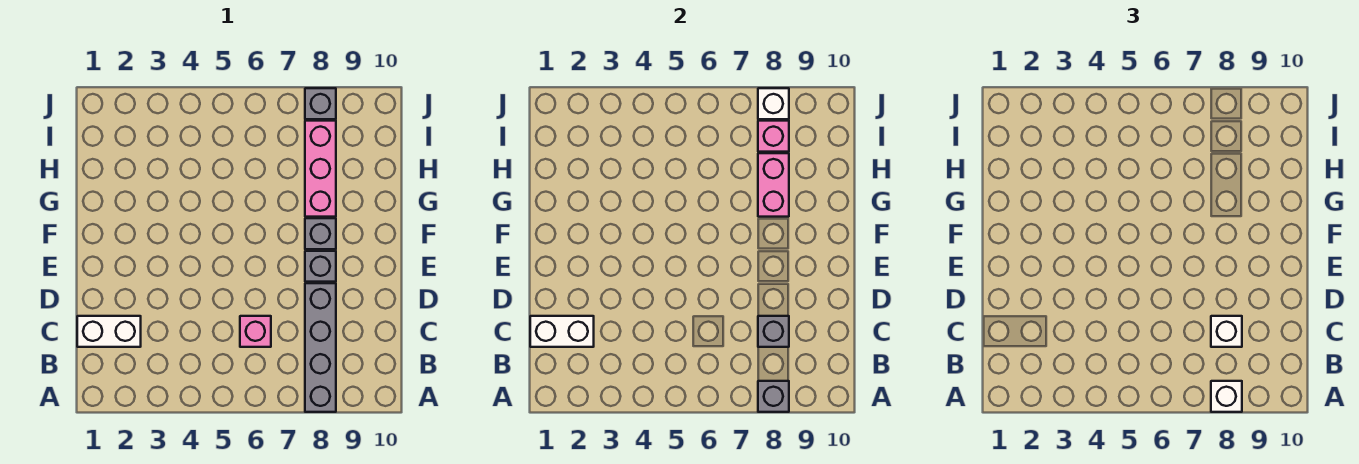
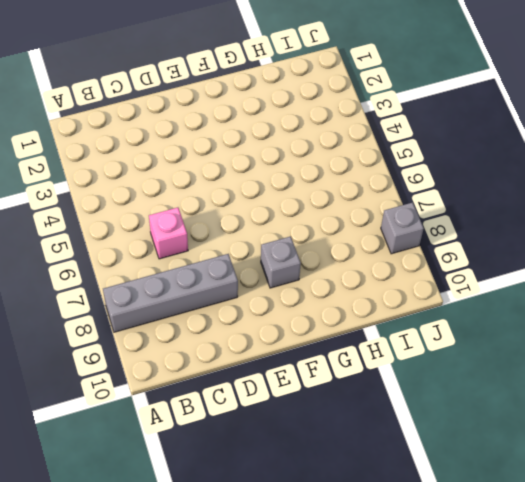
none -> white 1x2 brick [77,316,141,347]
none -> grey 1x1 brick [305,251,336,282]
none -> pink 1x3 brick [305,121,336,217]

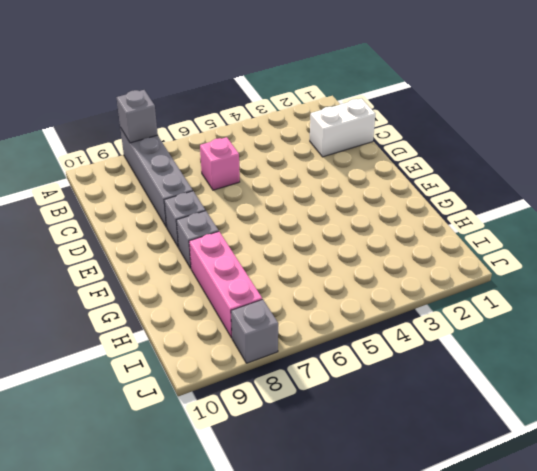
none -> white 1x2 brick [530,316,594,347]
none -> grey 1x1 brick [758,316,789,347]
none -> pink 1x2 brick [758,153,789,217]

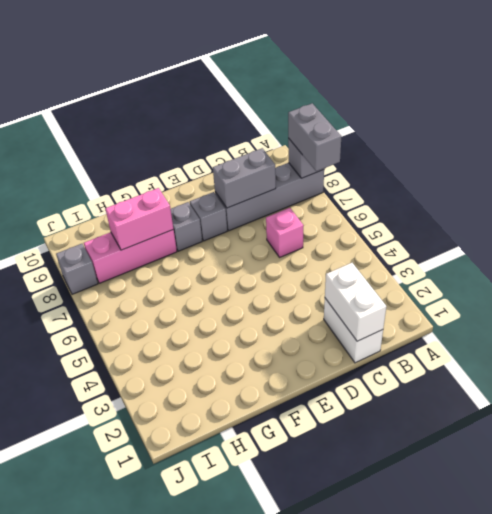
grey 1x2 brick [288,103,341,171] -> white 1x1 brick [1211,381,1242,412]
grey 1x2 brick [213,148,276,208] -> grey 1x1 brick [758,316,789,347]
none -> pink 1x1 brick [758,121,789,152]
none -> white 1x1 brick [758,88,789,119]
none -> white 1x1 brick [1211,316,1242,347]

